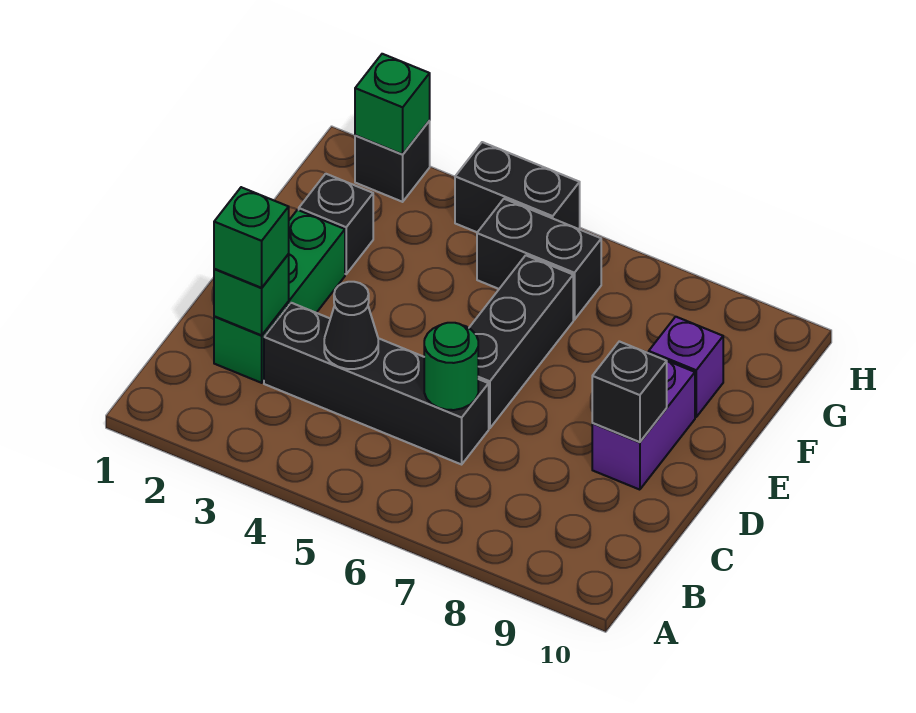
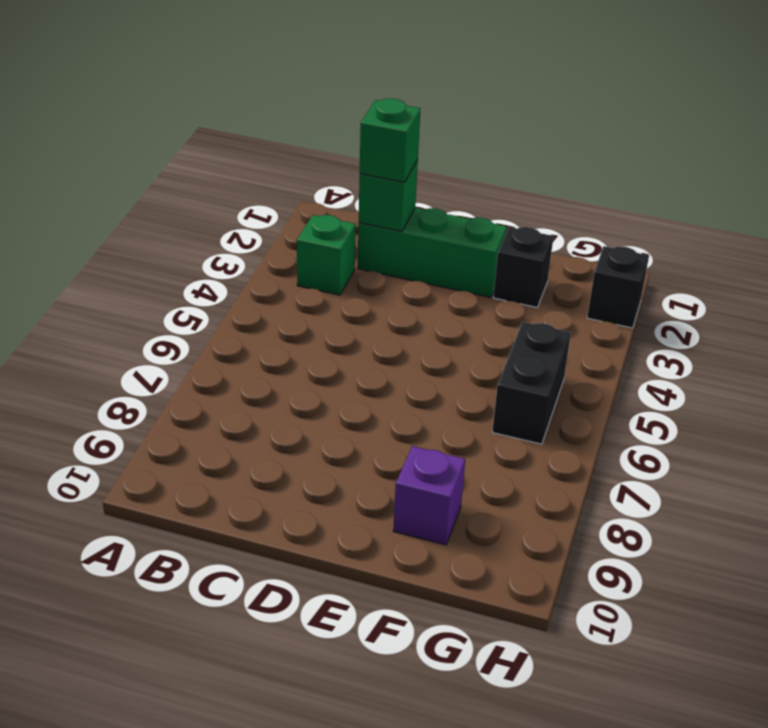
green 1x1 brick [297,215,356,295] -> green 1x1 brick moved to [355,54,430,154]
none -> black 1x4 brick [264,303,489,464]
none -> black 1x3 brick [469,255,573,428]
none -> purple 1x2 brick [592,361,695,490]

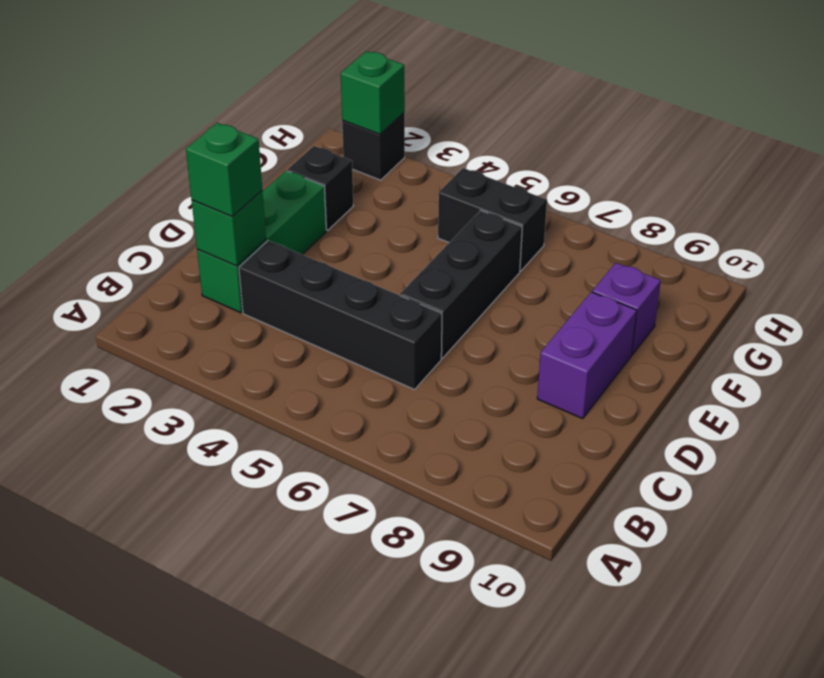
none -> black 1x2 brick [455,142,580,232]
none -> black 1x1 cone [324,282,378,369]
none -> green 1x1 round brick [424,323,478,410]

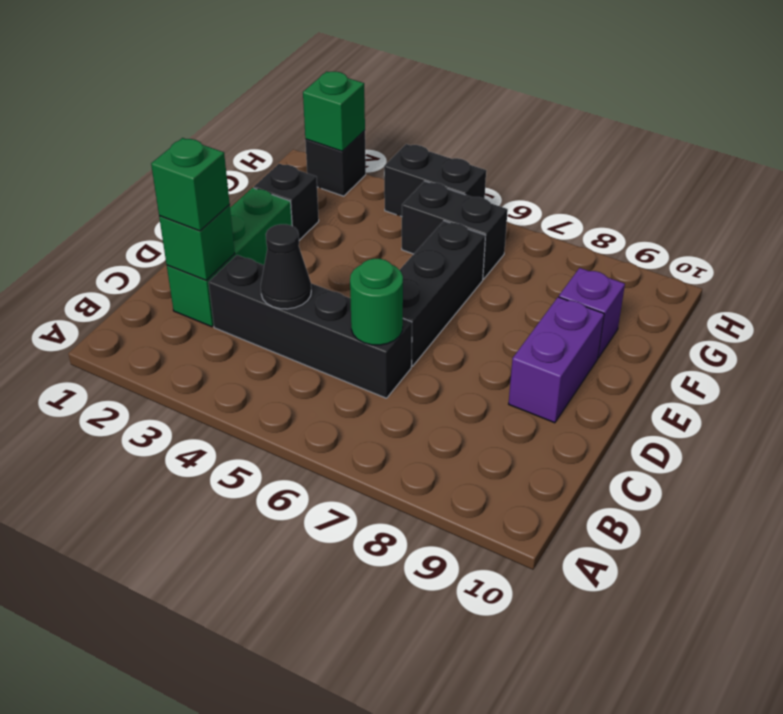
none -> black 1x1 brick [592,341,667,442]

